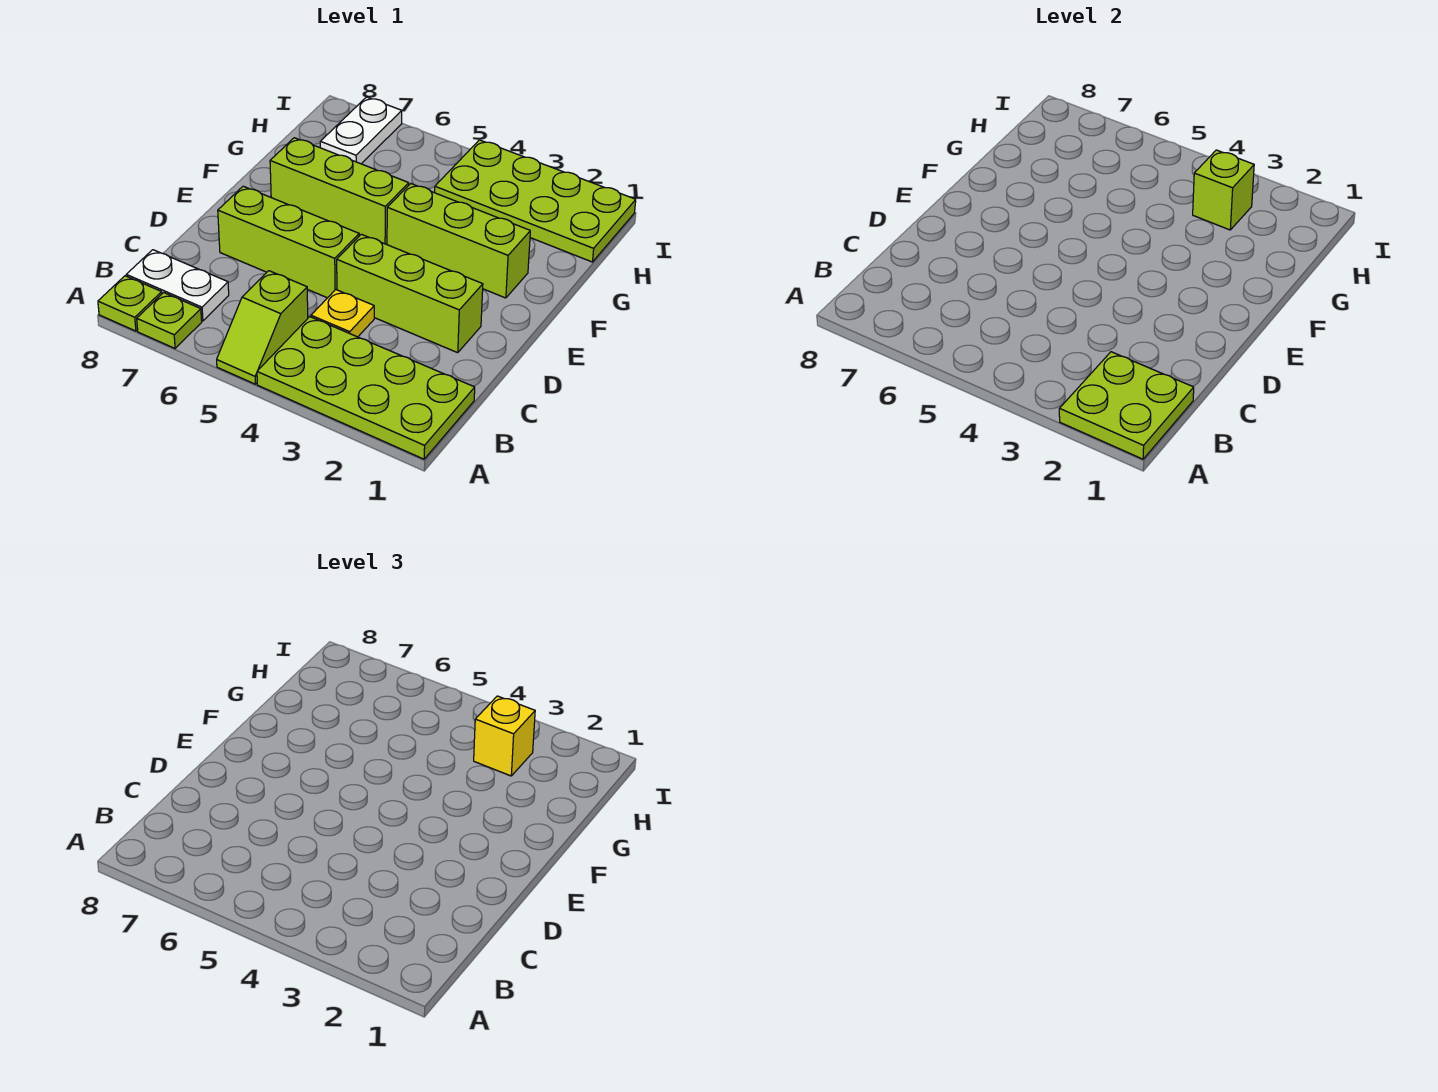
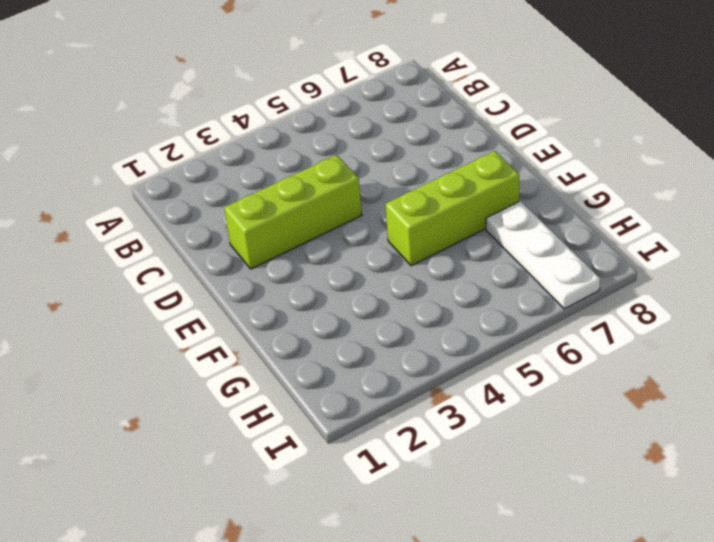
white 1x3 plate [486,201,600,309] -> white 1x2 plate [320,97,402,164]
none -> lime 2x4 plate [257,317,475,459]
none -> lime 1x2 slope [217,271,308,384]
none -> lime 1x1 plate [137,293,202,348]

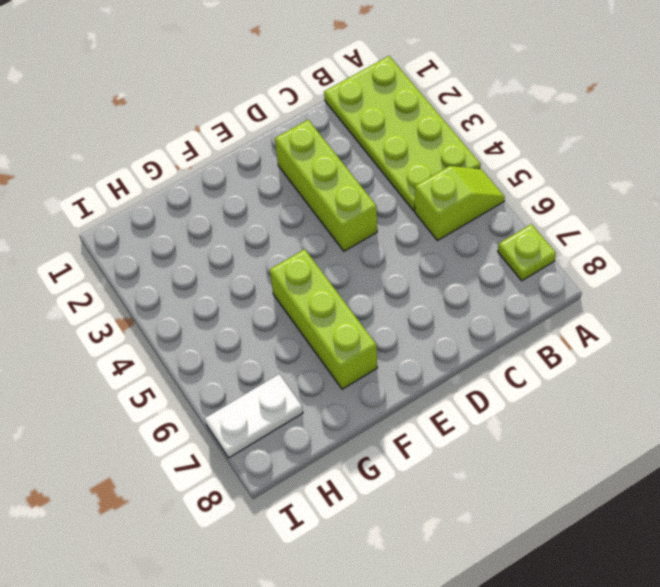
none -> lime 1x1 plate [98,276,162,331]
none -> white 1x2 plate [126,250,229,321]
none -> yellow 1x1 plate [311,290,374,337]

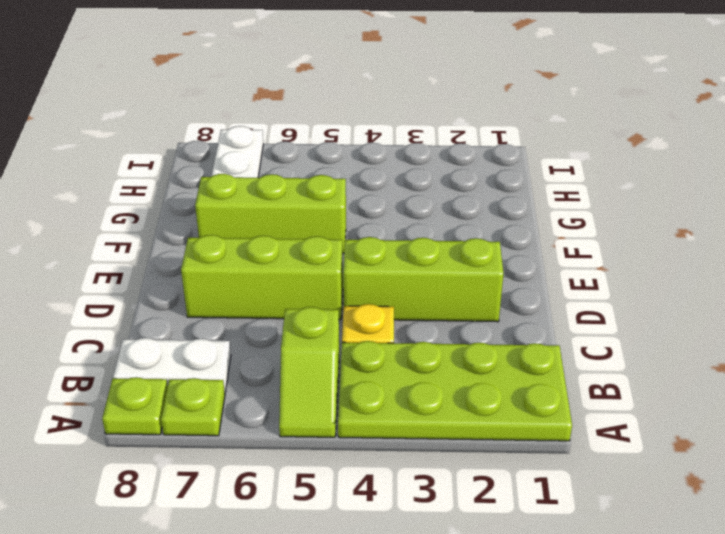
none -> lime 1x3 brick [387,184,530,298]
none -> lime 2x4 plate [435,140,636,262]
none -> lime 2x2 plate [1059,352,1194,459]

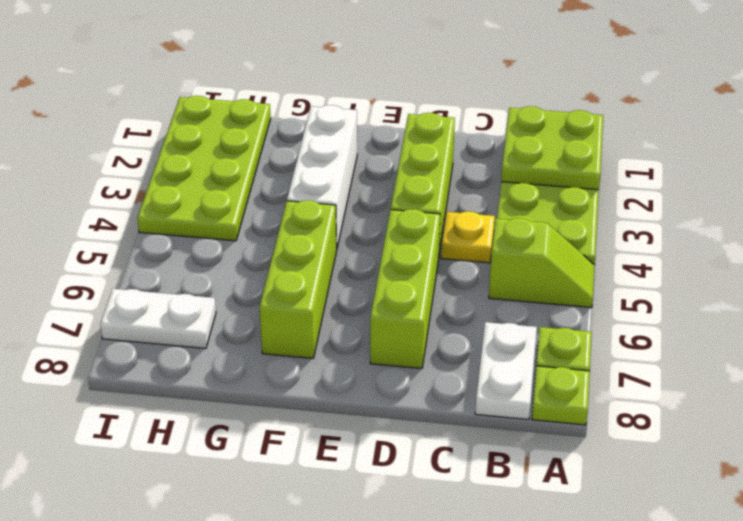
white 1x3 brick [287,105,357,247] -> lime 1x3 brick [387,184,530,298]
none -> lime 1x1 brick [1193,150,1254,230]
none -> yellow 1x1 brick [474,696,535,776]

